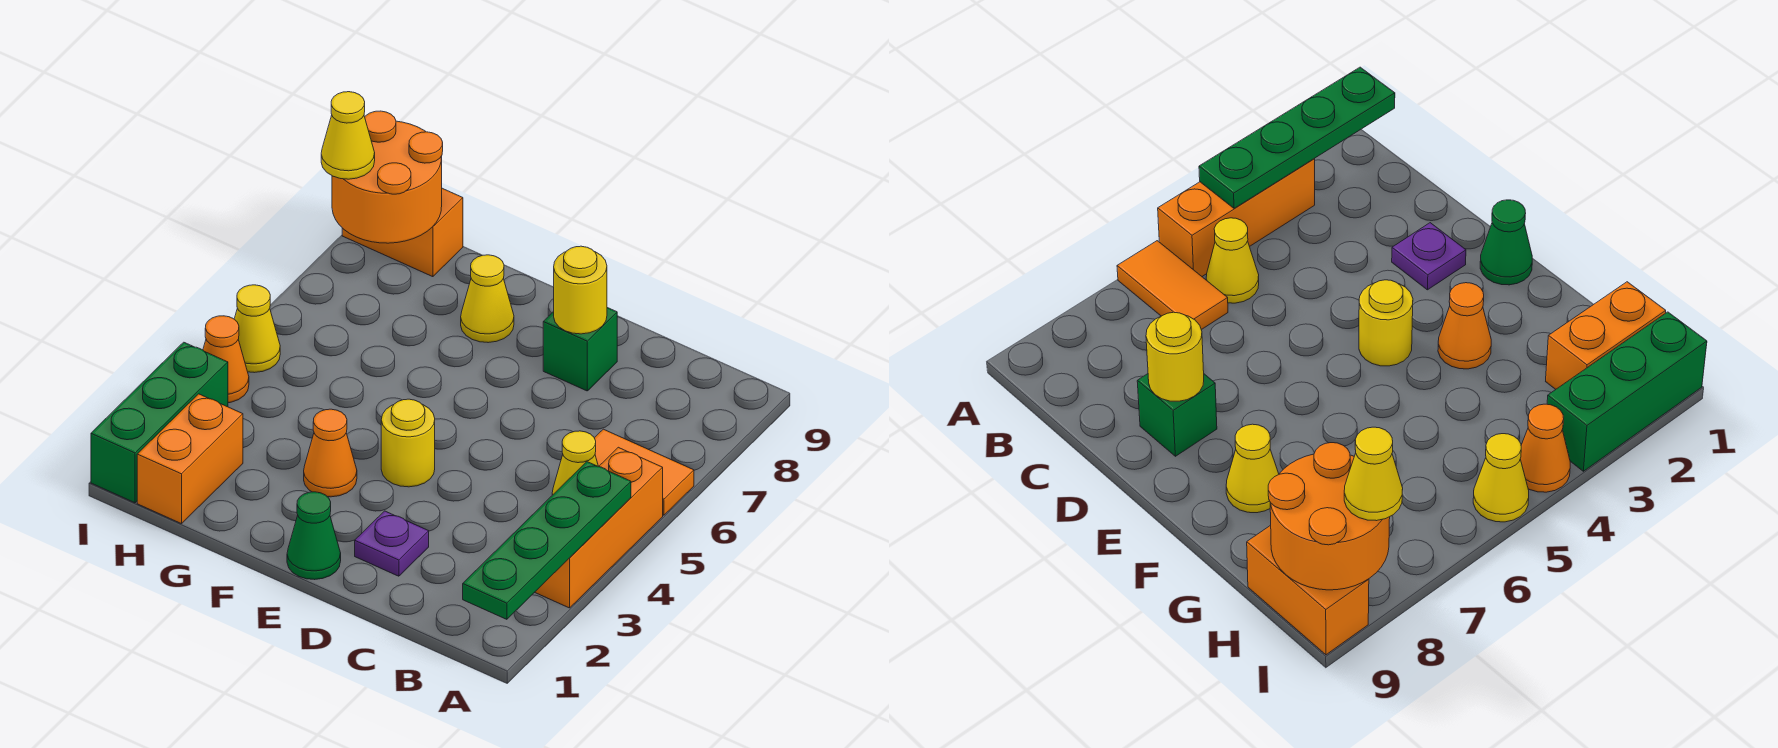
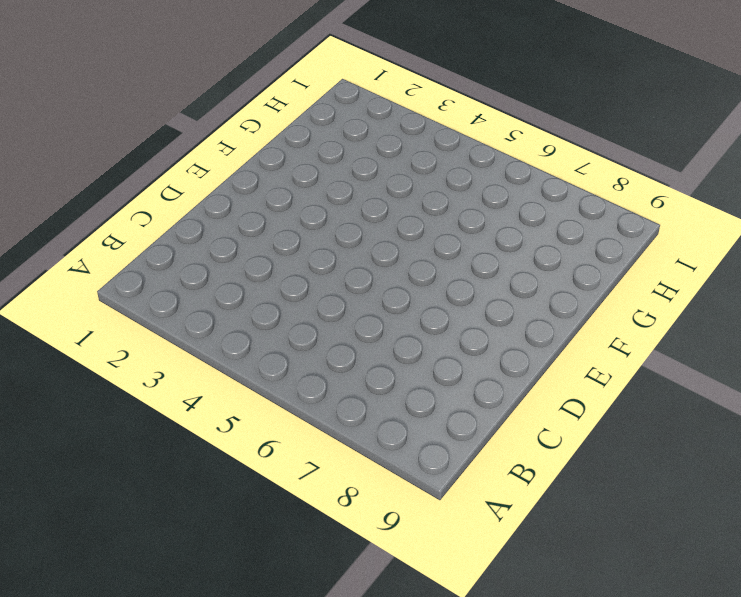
none -> orange 1x3 brick [535,447,663,608]
none -> orange 1x2 tile [595,429,694,515]
none -> yellow 1x1 cone [552,431,598,495]

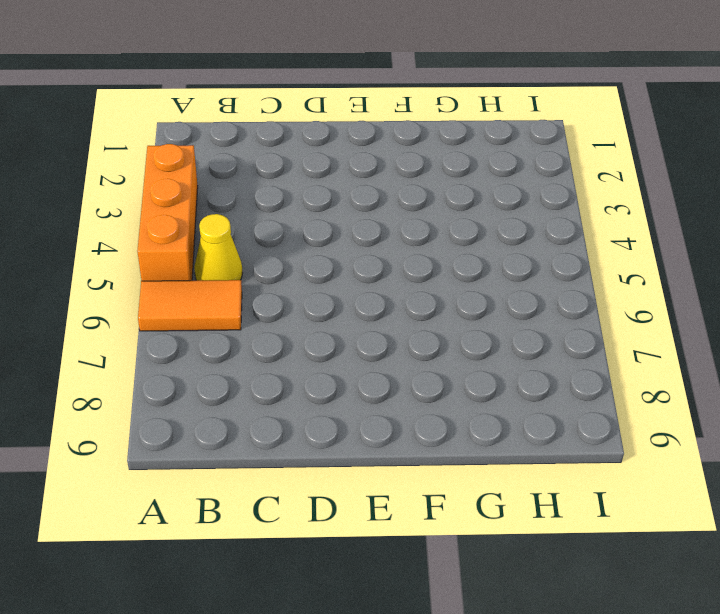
none -> purple 1x1 plate [355,511,429,576]
none -> green 1x1 brick [543,308,617,391]
none -> green 1x1 cone [287,492,341,580]

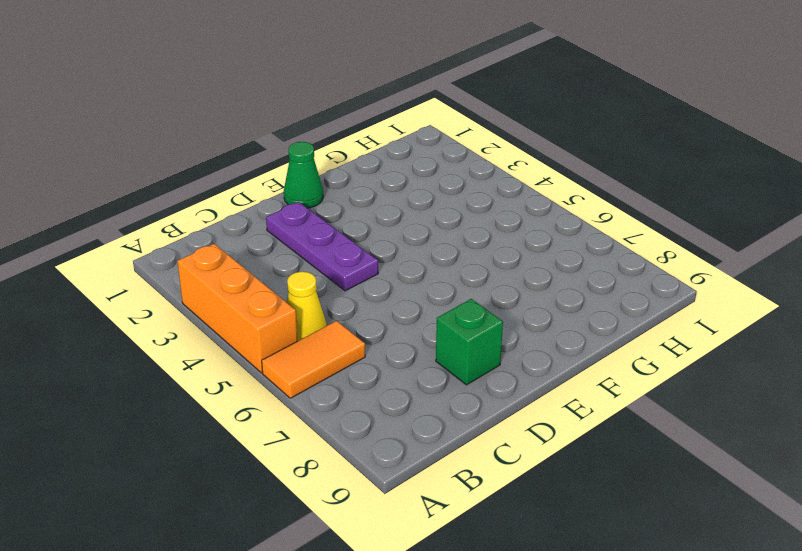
purple 1x3 plate [266,202,378,291] -> purple 1x1 plate [355,511,429,576]
none -> yellow 1x1 round brick [381,399,435,487]
none -> orange 1x1 cone [304,409,357,497]
none -> yellow 1x1 cone [461,255,514,343]

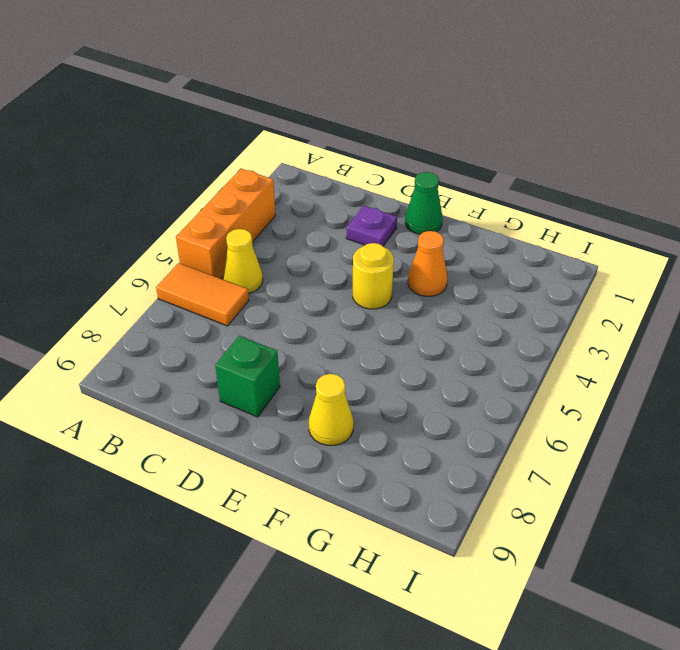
none -> orange 1x2 brick [137,394,243,524]
none -> orange 1x2 brick [342,188,463,277]
none -> green 1x3 brick [91,342,228,503]

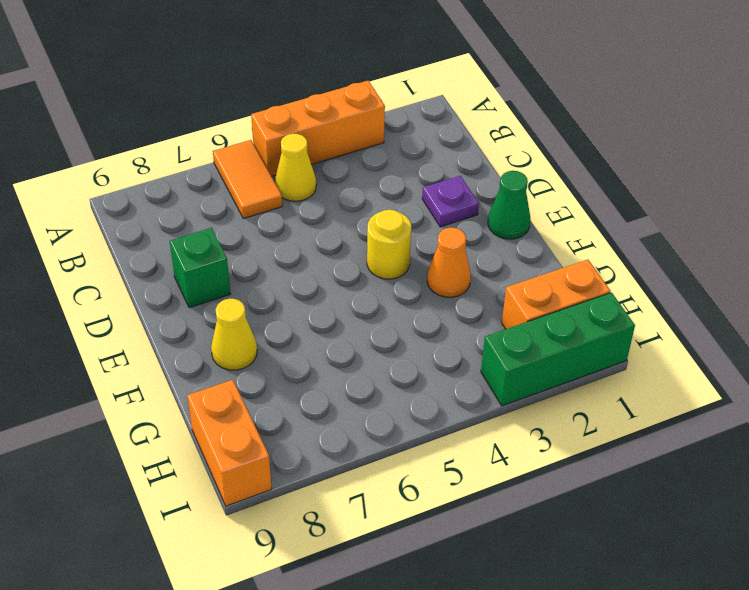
none -> orange 1x1 cone [203,316,249,403]
none -> yellow 1x1 cone [234,285,280,373]
none -> green 1x4 plate [463,462,631,619]

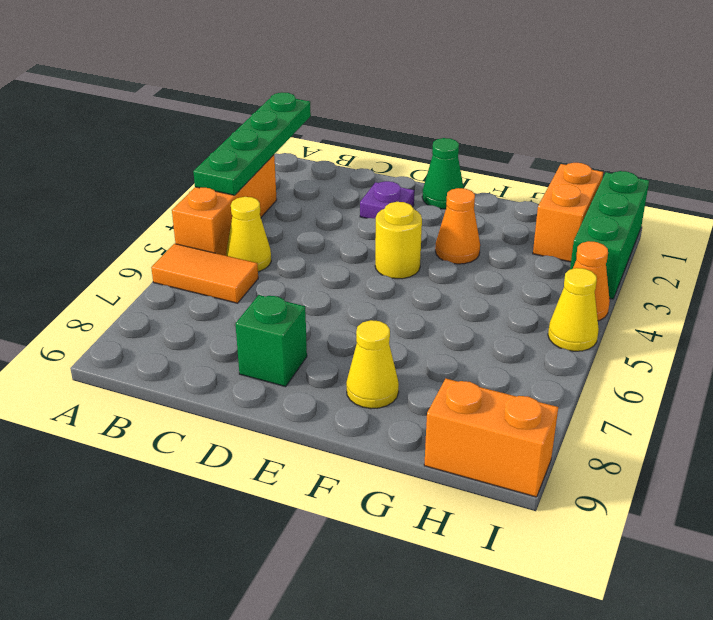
none -> yellow 1x1 round brick [554,246,607,334]
none -> orange 2x2 round brick [332,111,443,243]
none -> yellow 1x1 cone [321,92,375,179]

